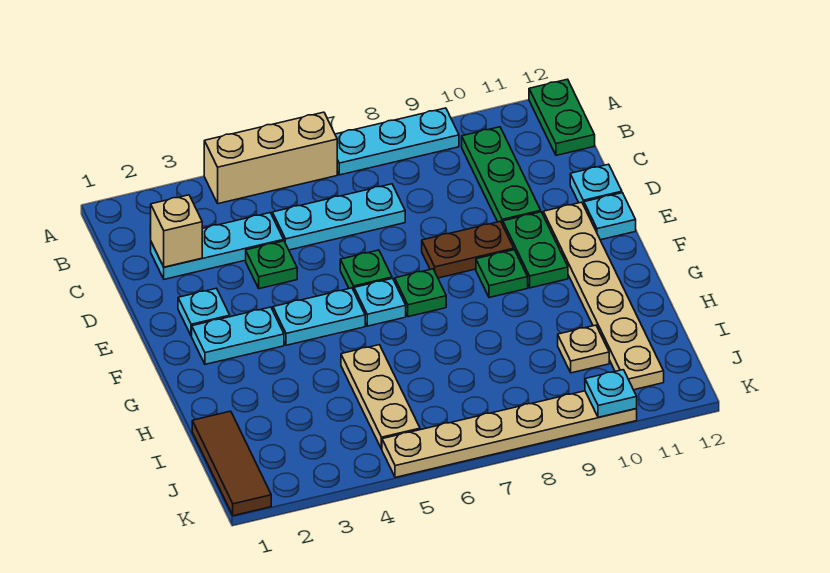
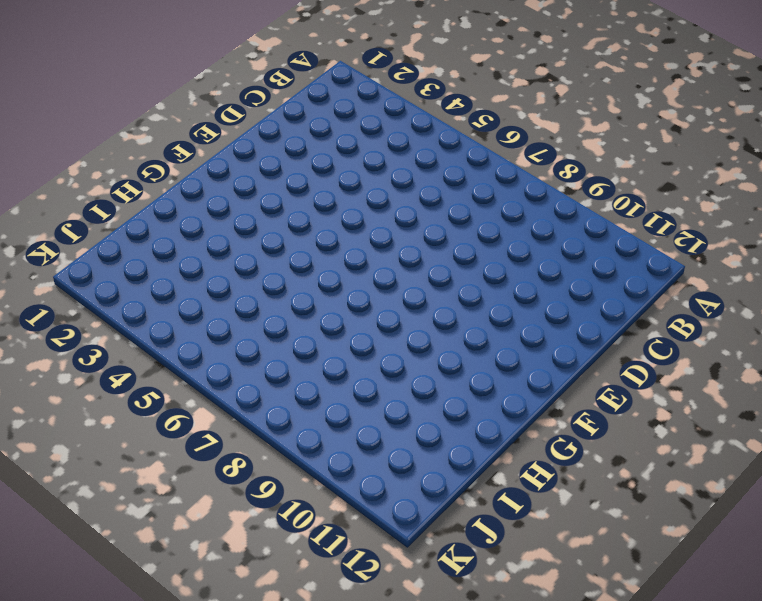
none -> tan 1x3 brick [204,112,337,204]
none -> cyan 1x3 plate [335,108,459,175]
none -> green 1x2 plate [529,79,595,155]

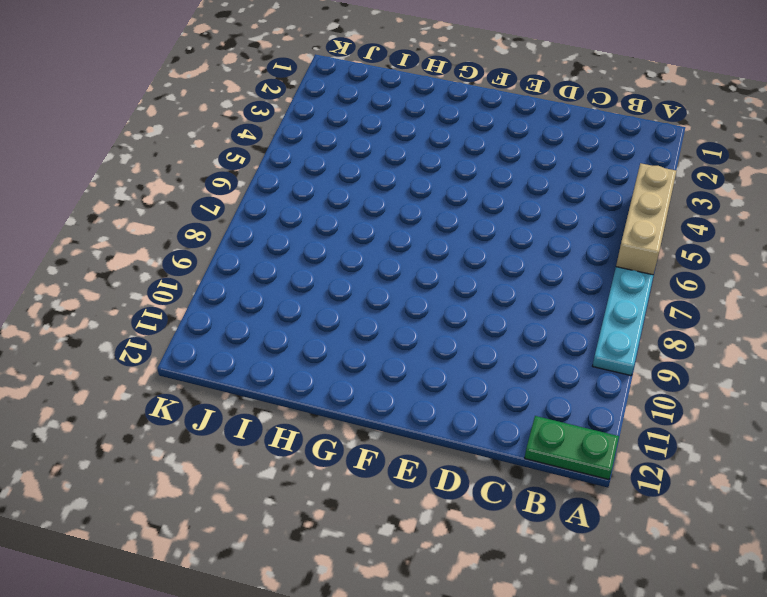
none -> green 1x3 plate [462,127,541,224]
none -> cyan 1x3 plate [151,213,284,279]
none -> cyan 1x3 plate [272,184,405,250]

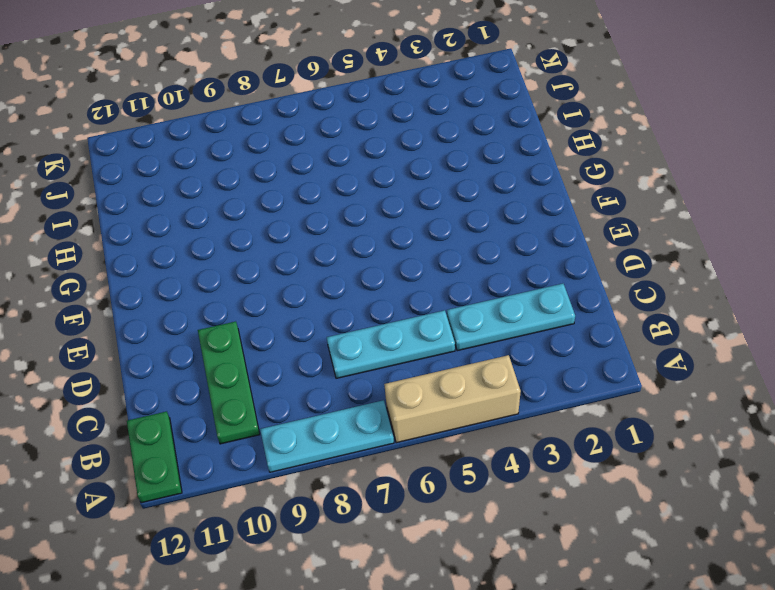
none -> green 1x1 plate [246,241,297,289]
none -> cyan 1x1 plate [570,164,622,205]
none -> cyan 1x1 plate [178,288,230,336]

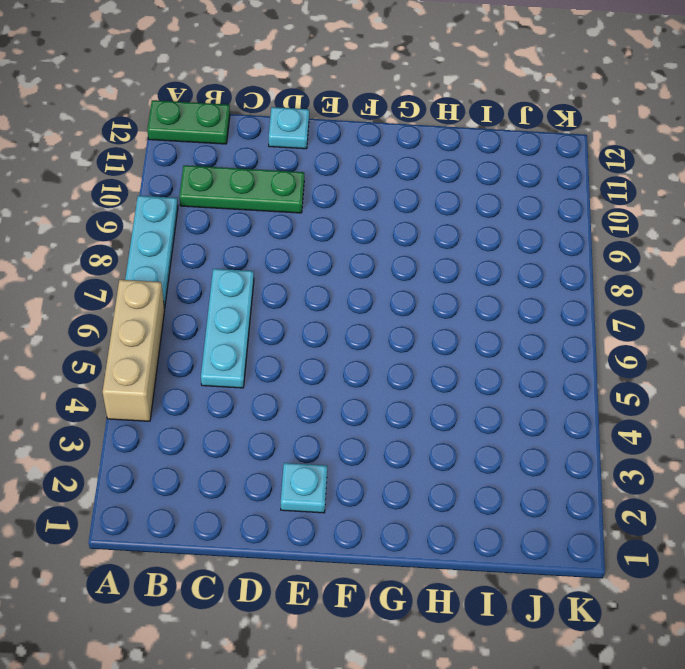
none -> cyan 1x3 plate [151,213,284,279]
none -> green 1x1 plate [246,241,297,289]
none -> green 1x1 plate [340,250,392,291]

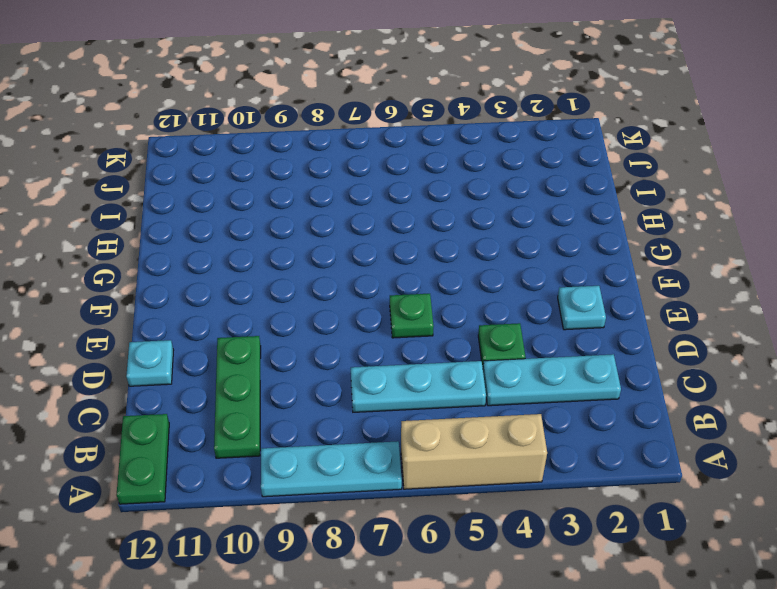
none -> brown 1x2 plate [422,221,514,278]
none -> green 1x2 plate [503,212,568,288]
none -> tan 1x6 plate [543,202,664,390]

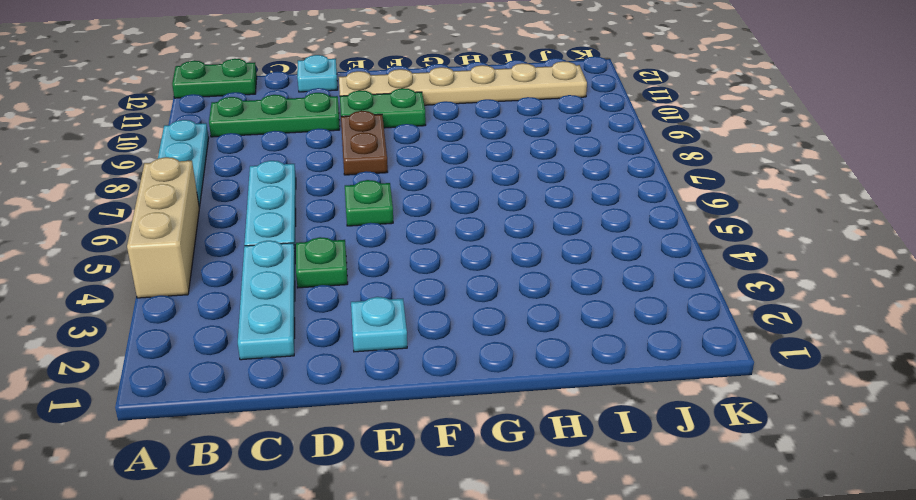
none -> cyan 1x1 plate [584,193,636,240]
none -> cyan 1x2 plate [192,307,284,364]
none -> cyan 1x2 plate [273,288,365,345]

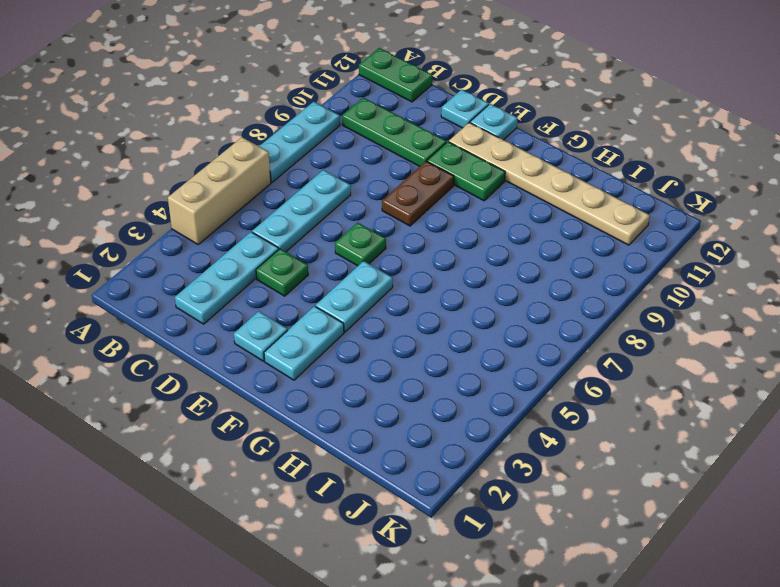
none -> cyan 1x1 plate [354,278,406,326]
none -> green 1x1 plate [395,269,446,317]
none -> green 1x1 plate [476,250,528,298]

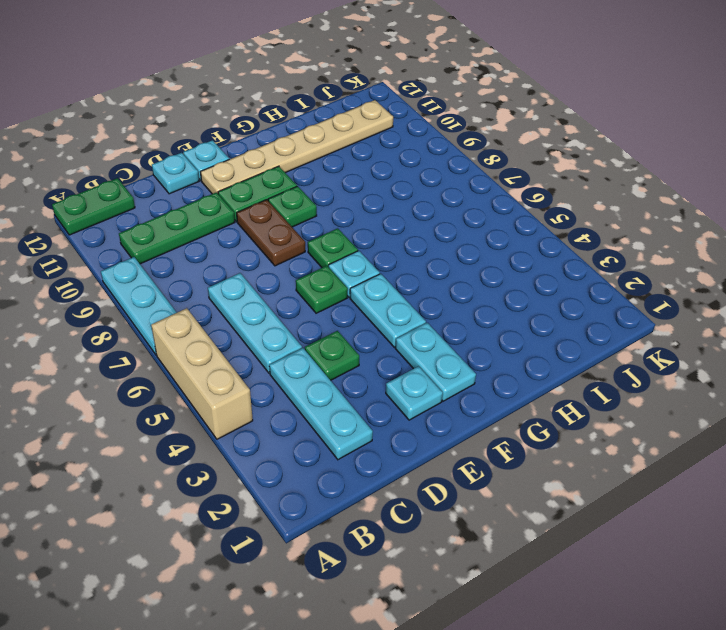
none -> tan 1x3 plate [341,345,420,449]
none -> brown 1x3 tile [192,411,271,516]
none -> tan 1x1 plate [558,325,609,373]

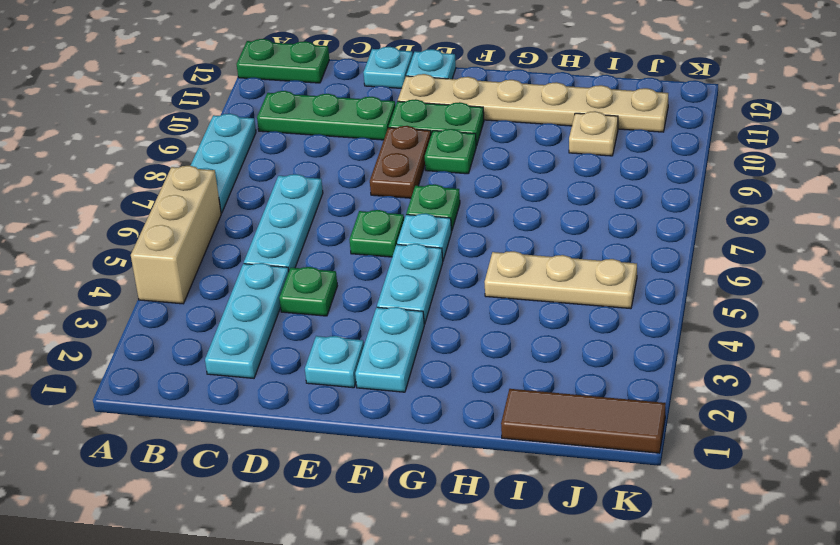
none -> tan 1x6 plate [382,391,637,477]
none -> tan 1x1 brick [150,195,202,267]
none -> cyan 1x1 plate [585,370,637,417]

